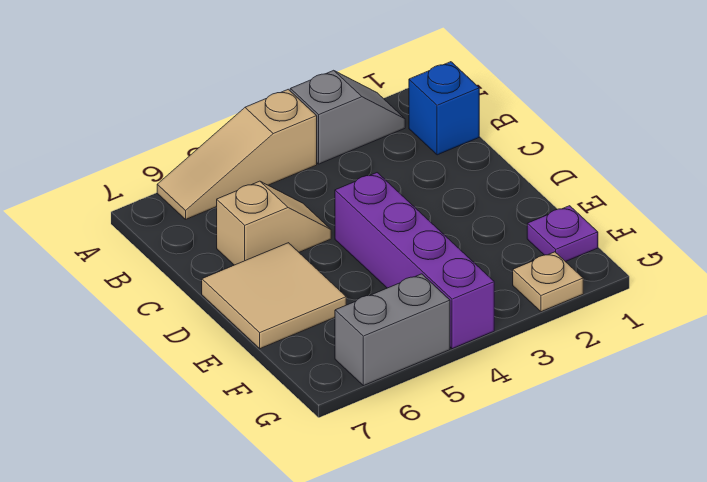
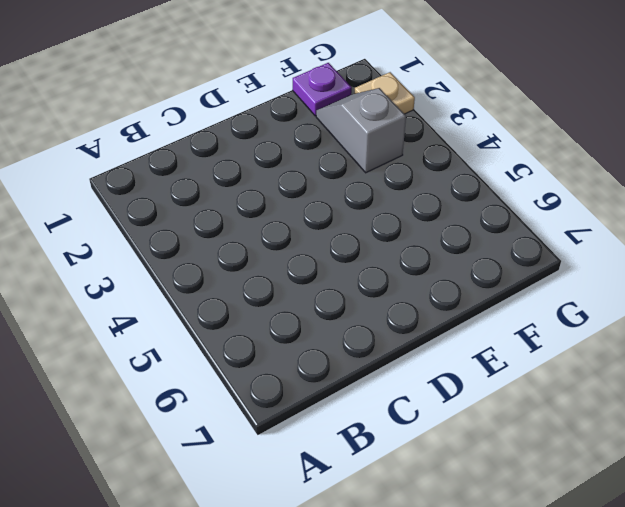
grey 1x2 slope [316,88,406,173] -> grey 1x2 slope moved to [290,70,405,164]
none -> tan 1x3 slope [157,89,317,219]
none -> blue 1x1 brick [409,62,479,155]

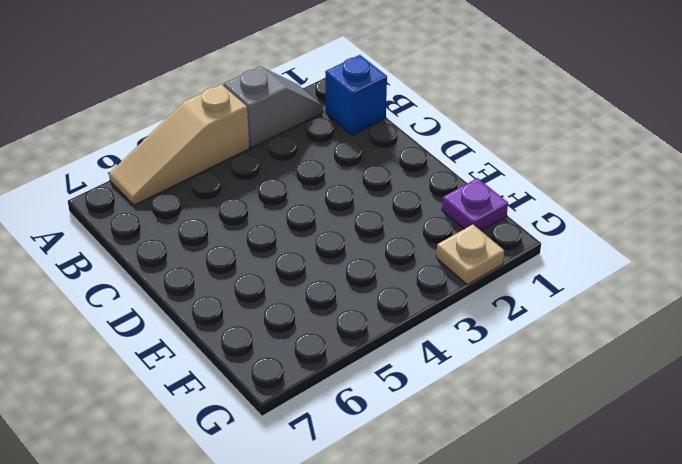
none -> tan 1x2 slope [217,181,331,265]
none -> purple 1x4 brick [335,173,494,349]

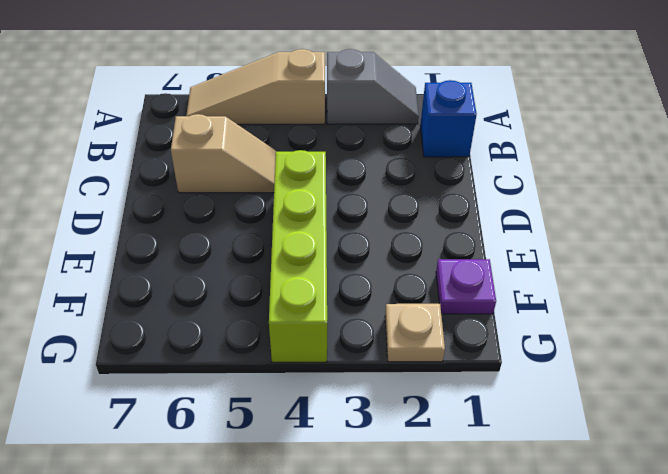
lime 1x4 brick [269,150,327,362] -> purple 1x4 brick [335,173,494,349]
none -> tan 2x2 tile [202,243,346,349]
none -> grey 1x2 brick [335,274,450,386]

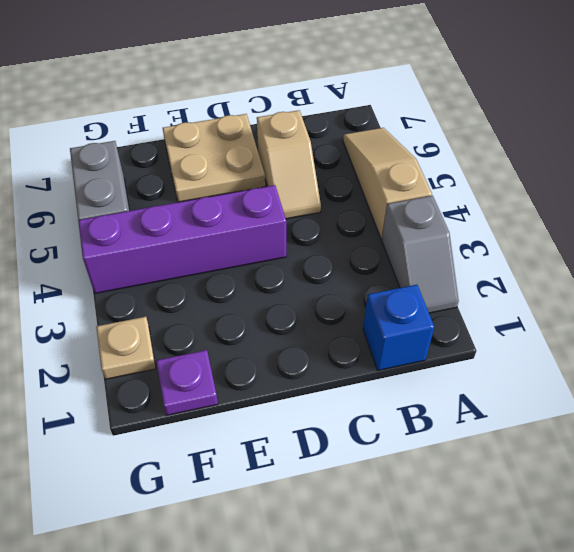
tan 2x2 plate [163,114,265,202] -> tan 2x2 tile [202,243,346,349]

